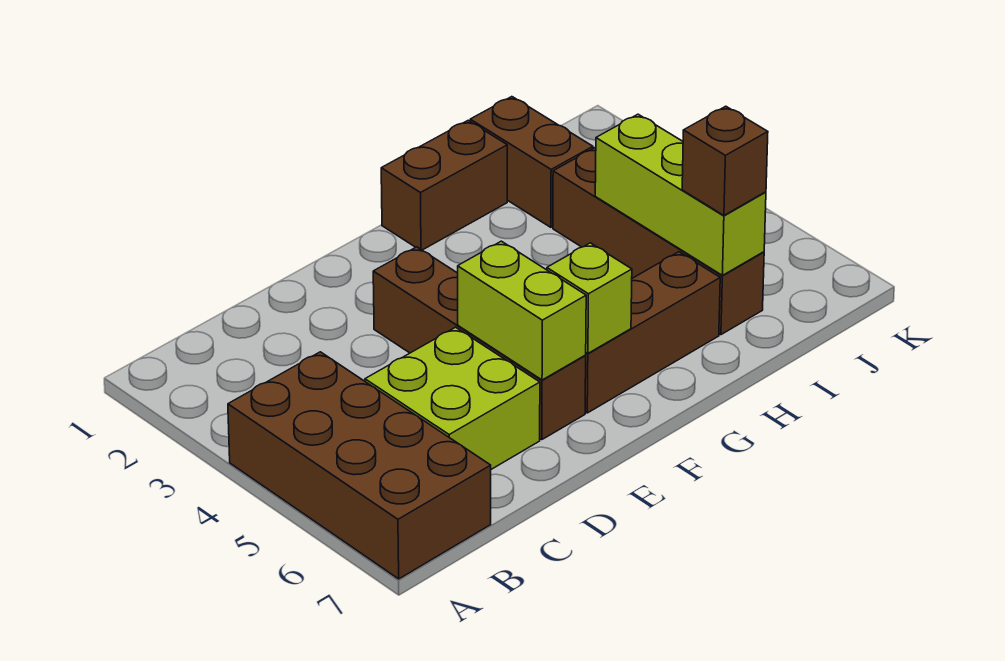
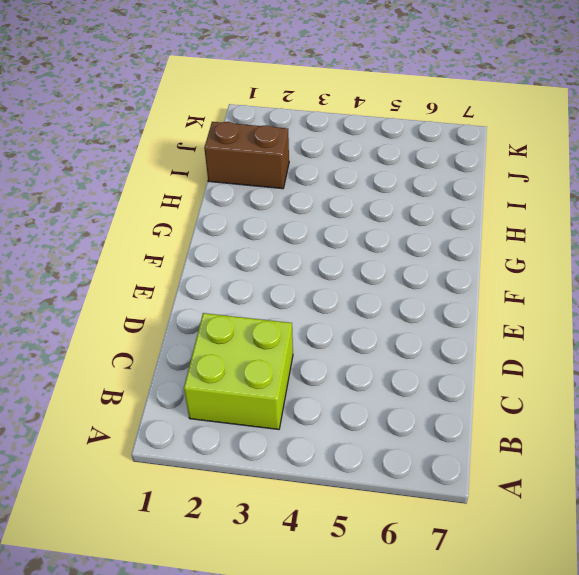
lime 2x2 brick [184,313,293,429] -> lime 2x2 brick moved to [365,327,540,469]
none -> brown 2x4 brick [228,352,491,579]
none -> brown 1x4 brick [373,247,586,440]

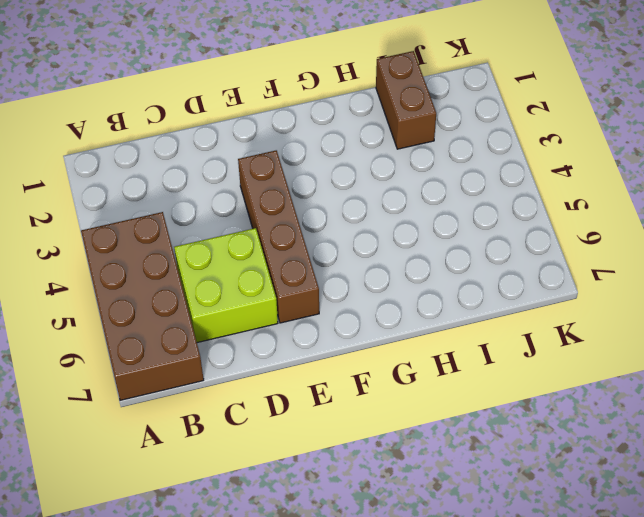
none -> brown 1x3 brick [585,252,720,413]
none -> brown 1x2 brick [381,121,507,250]

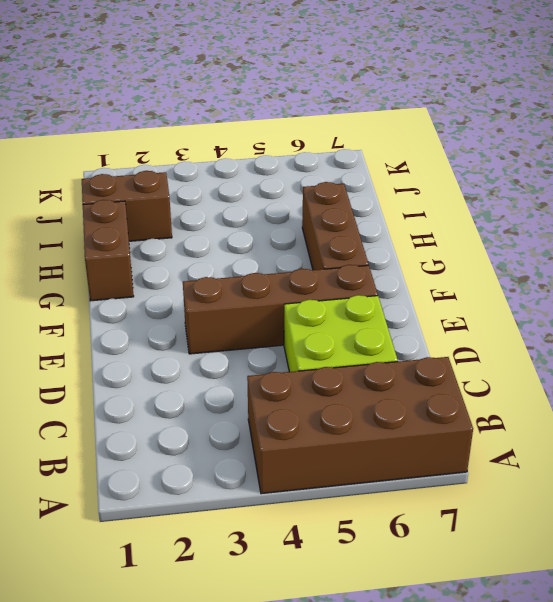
none -> brown 1x4 brick [553,148,764,335]
none -> lime 1x2 brick [458,241,586,380]

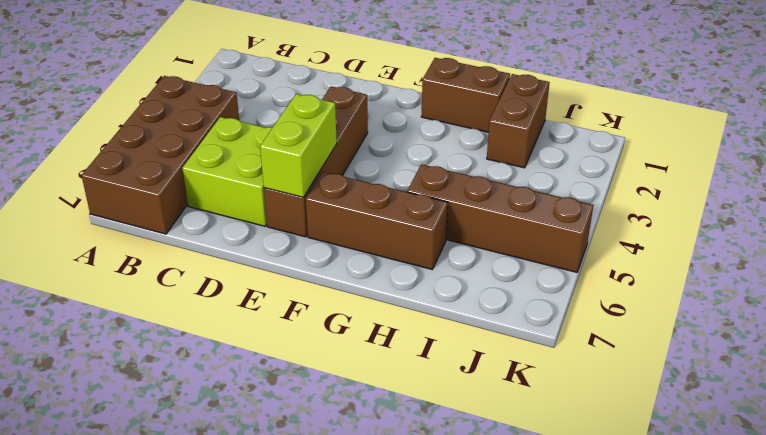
brown 1x4 brick [407,164,593,272] -> brown 1x4 brick turned to [553,148,764,335]
none -> lime 1x1 brick [547,243,632,353]
none -> lime 1x3 brick [595,114,766,275]

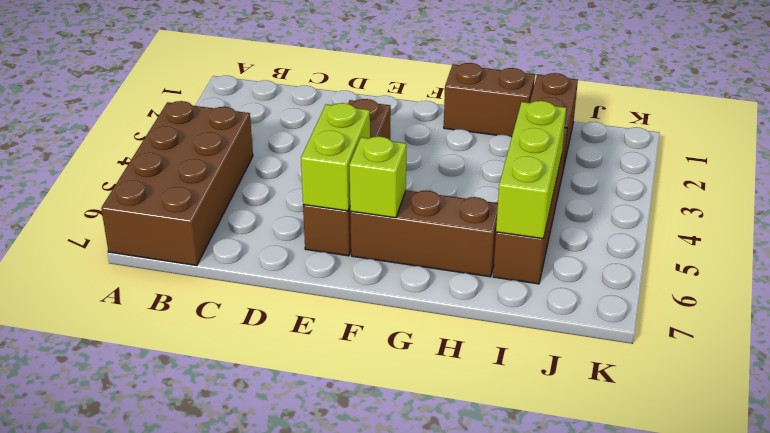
none -> lime 2x2 brick [365,327,540,469]
none -> brown 1x1 brick [682,106,768,215]

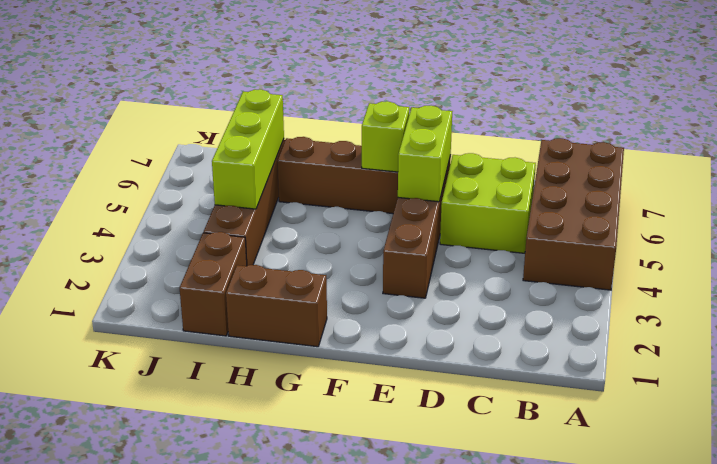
none -> brown 1x1 brick [682,106,768,215]

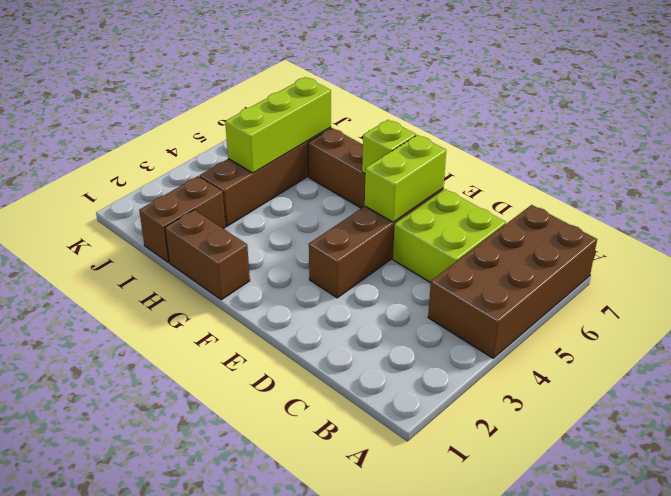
none -> brown 1x1 brick [682,106,768,215]

